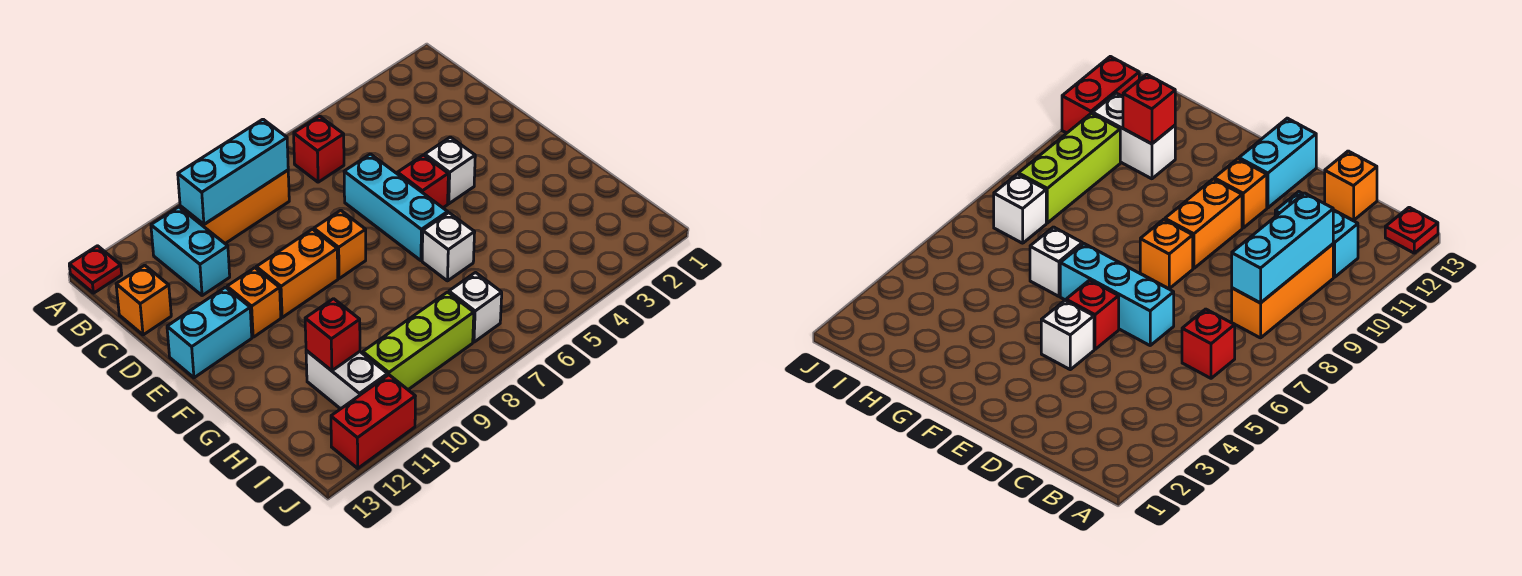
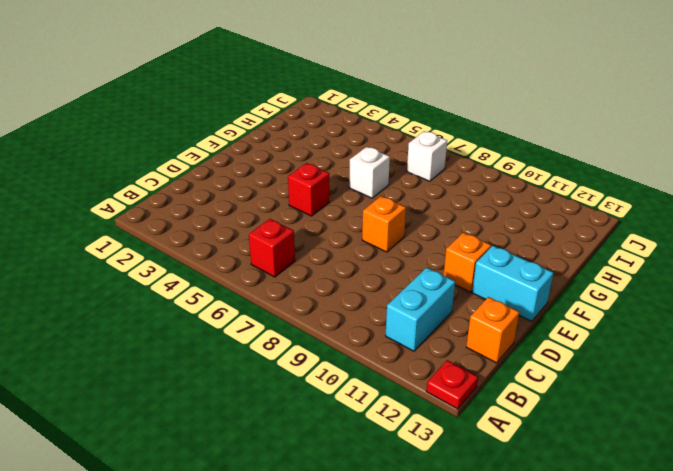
none -> orange 1x3 brick [180,170,289,243]
none -> cyan 1x3 brick [344,154,448,261]
none -> white 1x1 brick [425,137,475,204]

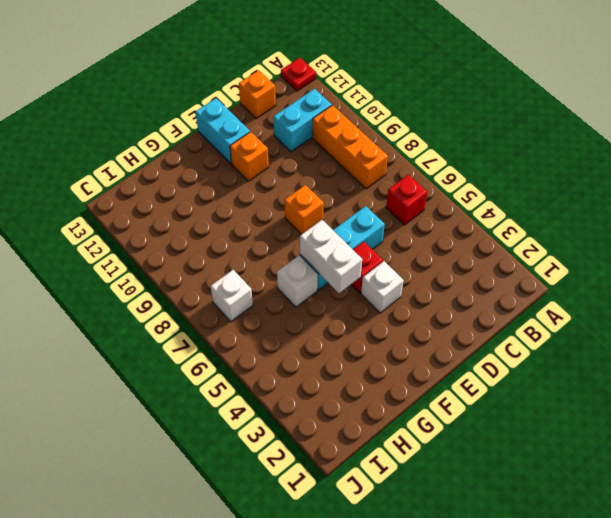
white 1x2 brick [300,220,362,293] -> white 1x2 brick turned to [306,351,388,409]
none -> orange 1x2 brick [256,229,338,317]
none -> lime 1x3 brick [363,292,474,390]
none -> red 1x2 brick [331,375,415,468]

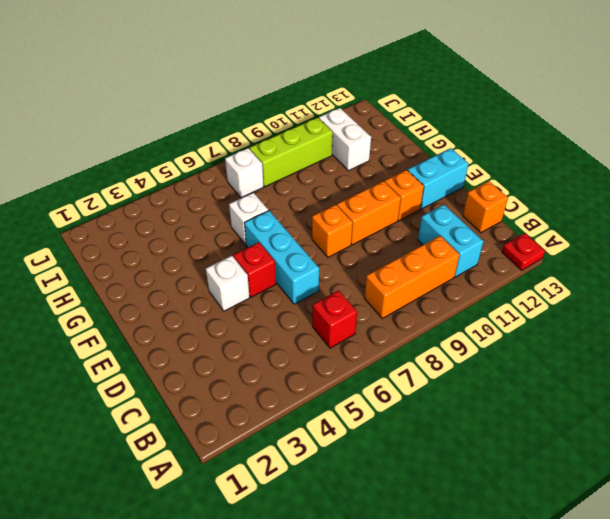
none -> red 1x2 brick [331,375,415,468]
none -> cyan 1x3 brick [178,119,288,224]
none -> red 1x1 brick [305,299,360,371]

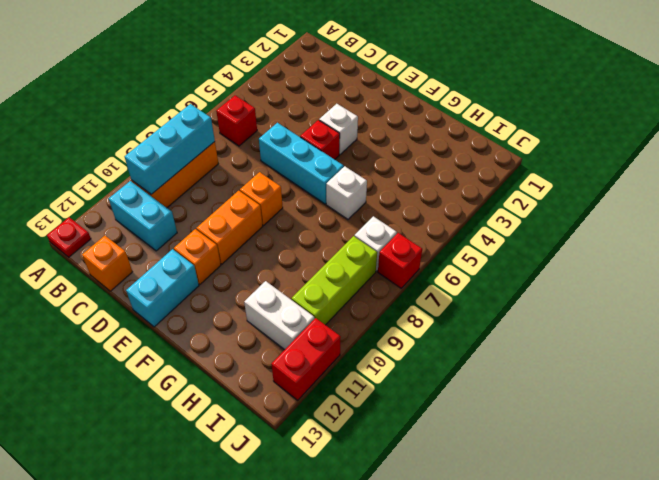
red 1x1 brick [378,233,422,288] -> red 1x1 brick moved to [305,299,360,371]

